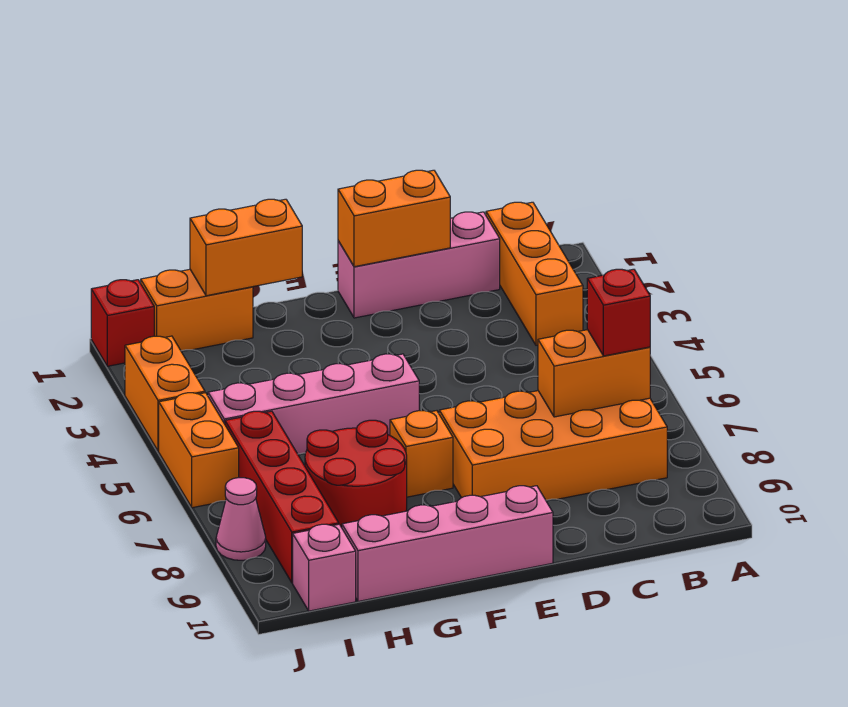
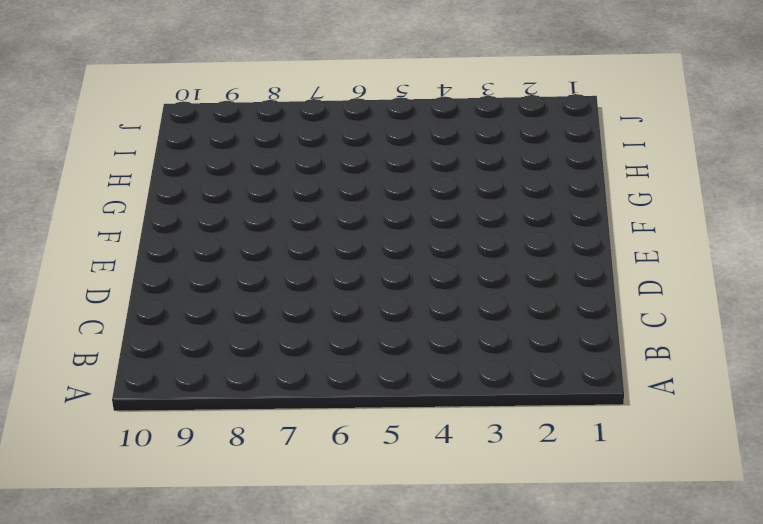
none -> orange 1x3 brick [486,202,583,345]
none -> orange 2x4 brick [439,391,667,500]
none -> pink 1x3 brick [338,212,500,318]

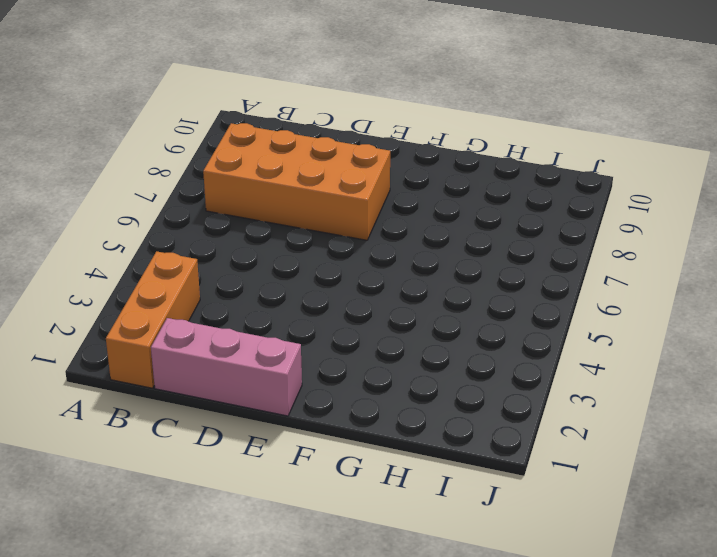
none -> pink 1x4 brick [342,486,553,601]
none -> pink 1x4 brick [208,354,419,454]
none -> orange 1x1 brick [390,411,453,497]

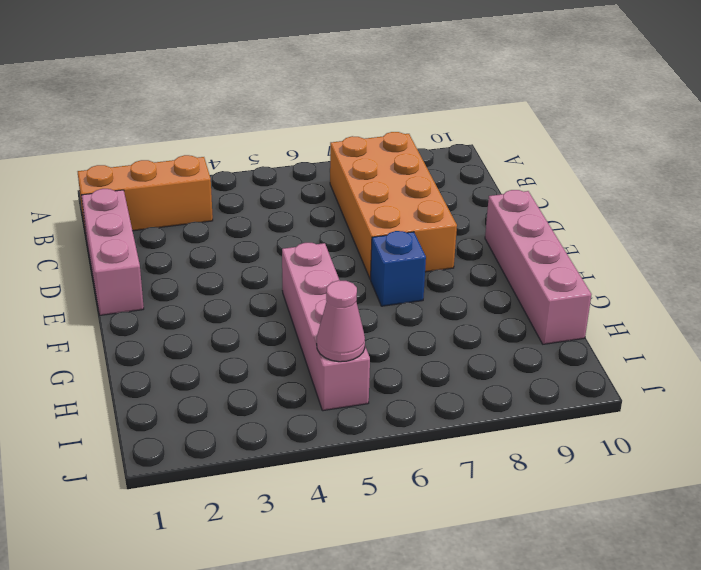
blue 1x1 brick [371,231,426,306] -> orange 1x1 brick [390,411,453,497]
pink 1x1 cone [317,280,365,362] -> pink 1x1 cone moved to [216,478,266,560]
none -> red 2x2 round brick [305,420,407,528]
none -> orange 1x2 brick [141,269,253,351]
none -> red 1x4 brick [225,411,339,583]

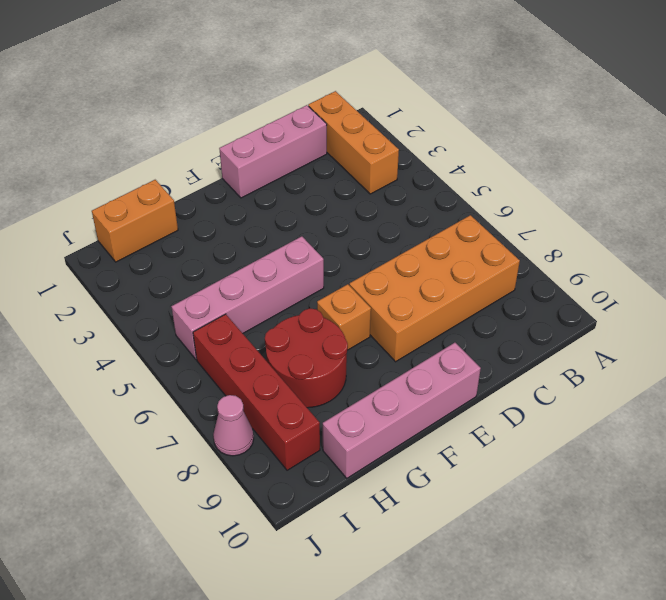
none -> pink 1x1 brick [293,524,356,611]
none -> red 1x1 brick [91,280,154,366]
none -> orange 1x2 brick [125,336,205,451]

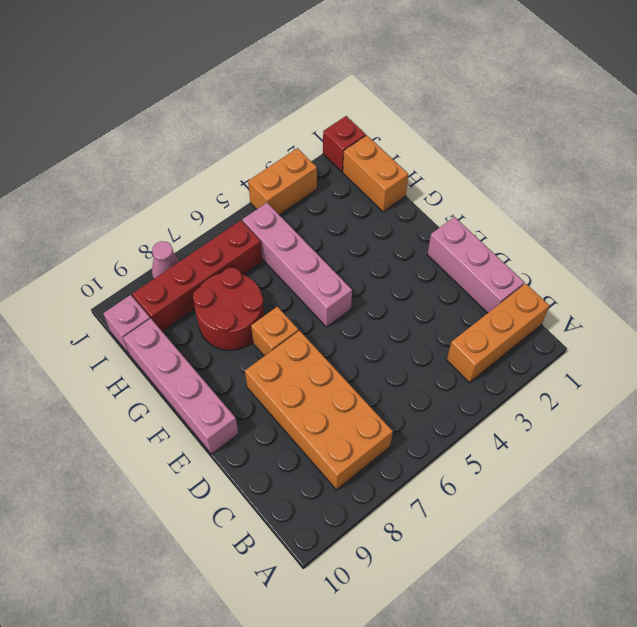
none -> orange 1x2 brick [159,393,239,508]
none -> orange 1x2 brick [538,330,650,417]
none -> orange 1x2 brick [338,170,450,267]

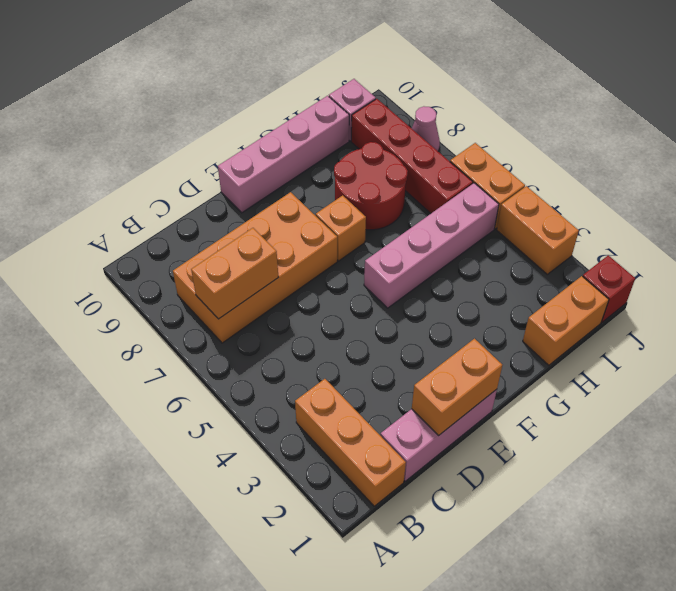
none -> orange 1x2 brick [190,199,302,296]
none -> red 1x1 brick [587,269,650,356]

